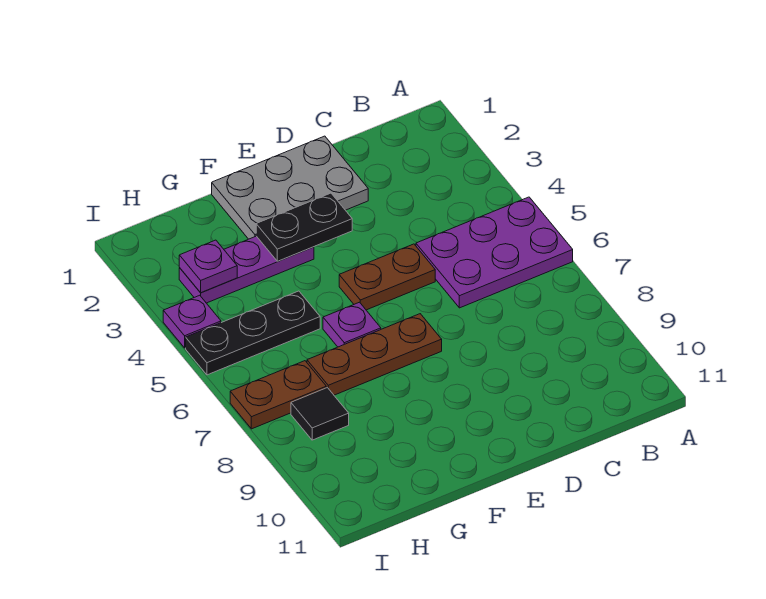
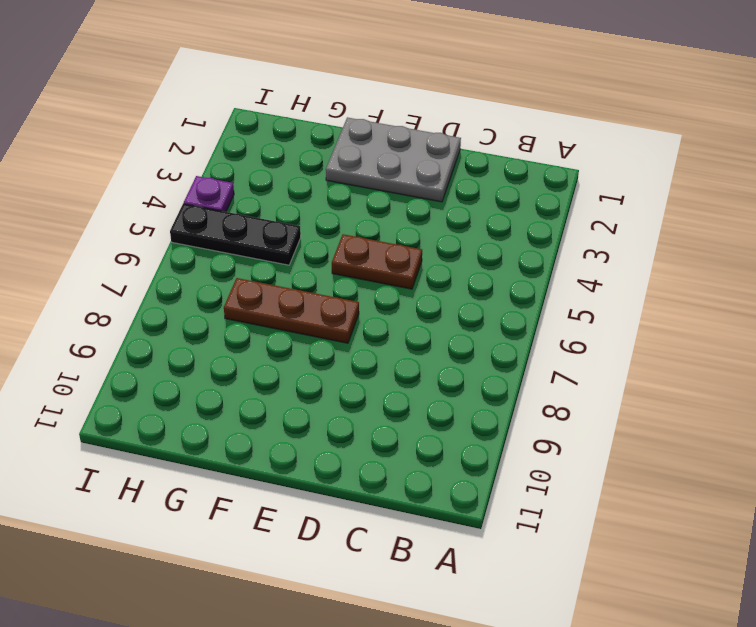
none -> purple 2x3 plate [416,197,573,308]
none -> purple 1x3 plate [179,236,314,303]
none -> purple 1x1 plate [323,302,381,347]

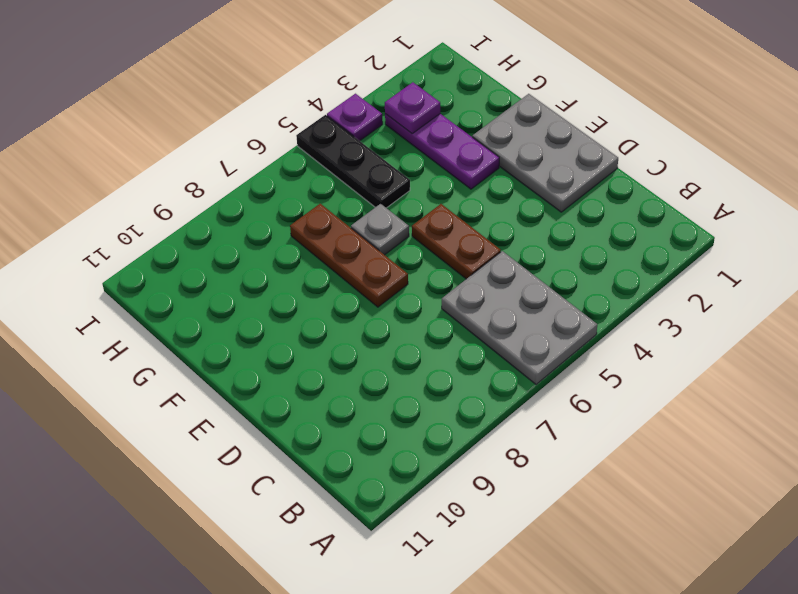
grey 2x3 plate [442,251,597,384] -> purple 2x3 plate [416,197,573,308]
grey 1x1 plate [351,204,409,255] -> purple 1x1 plate [323,302,381,347]
none -> brown 1x2 plate [230,361,326,429]
none -> black 1x1 tile [291,388,349,440]
none -> black 1x2 plate [256,193,352,261]

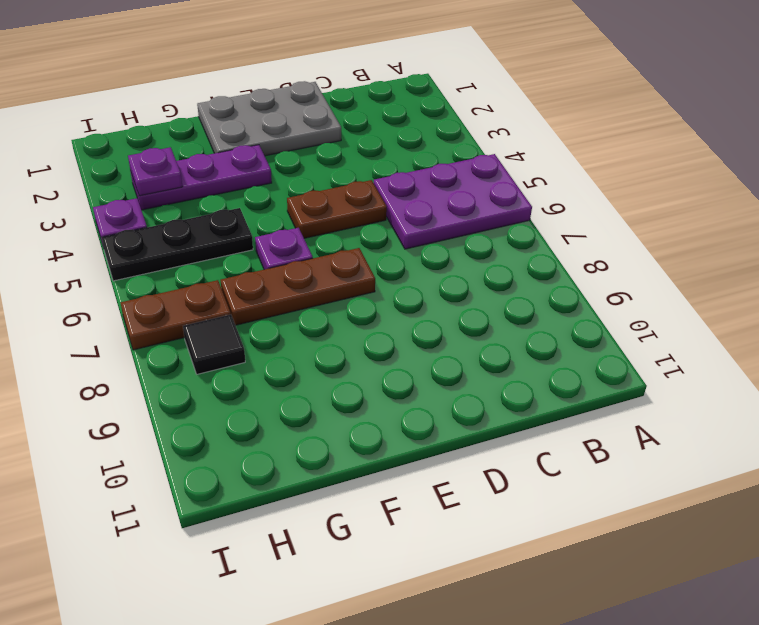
none -> black 1x2 plate [256,193,352,261]

